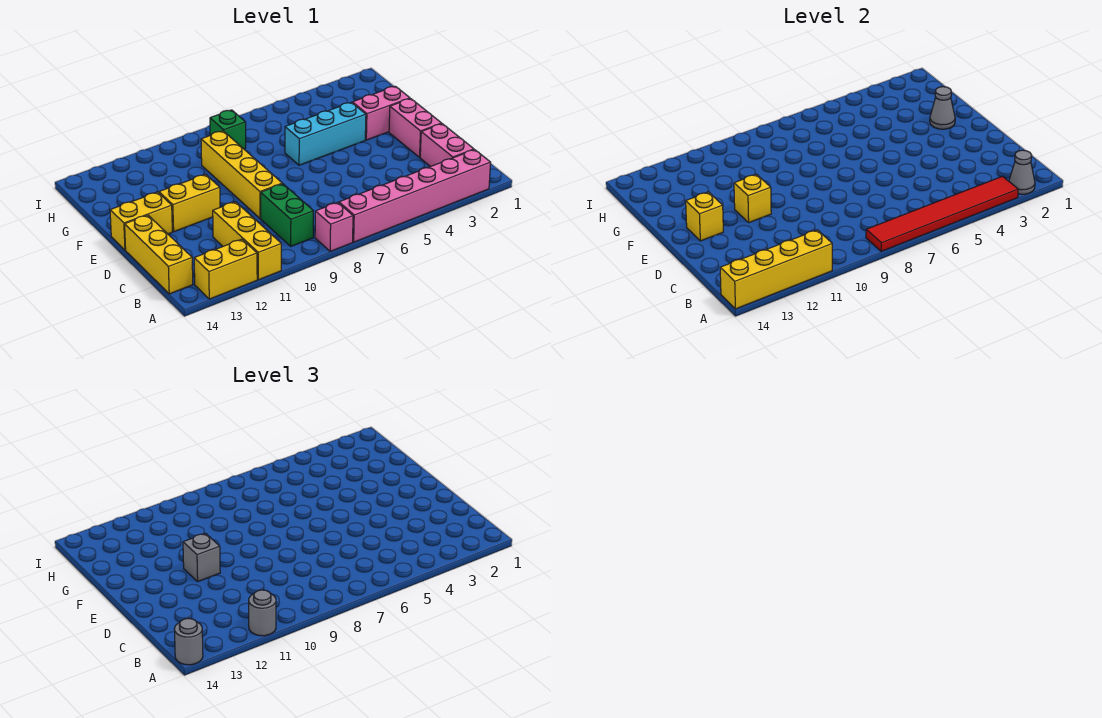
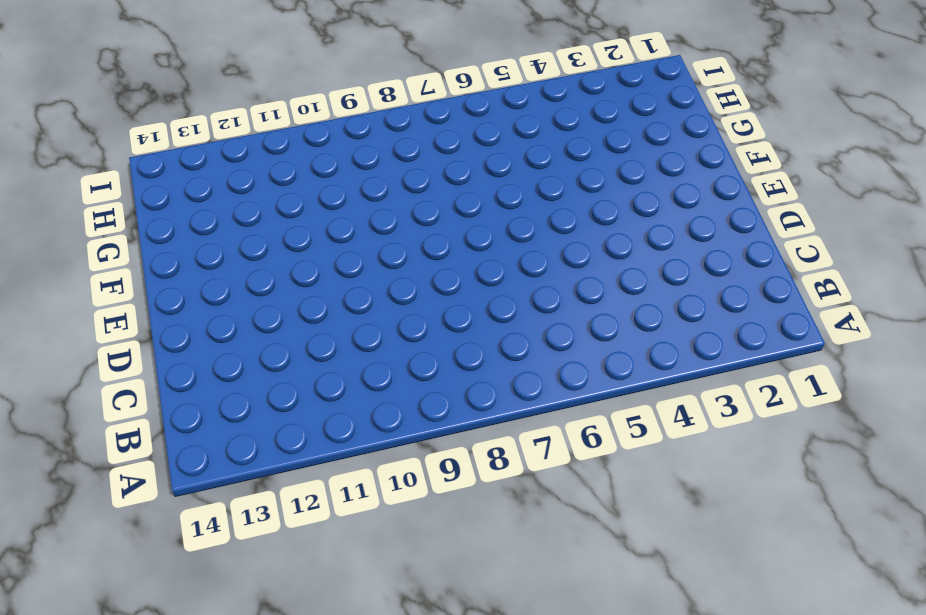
none -> pink 1x6 brick [339,150,491,242]
none -> pink 1x1 brick [315,202,353,251]
none -> yellow 1x3 brick [213,202,281,280]

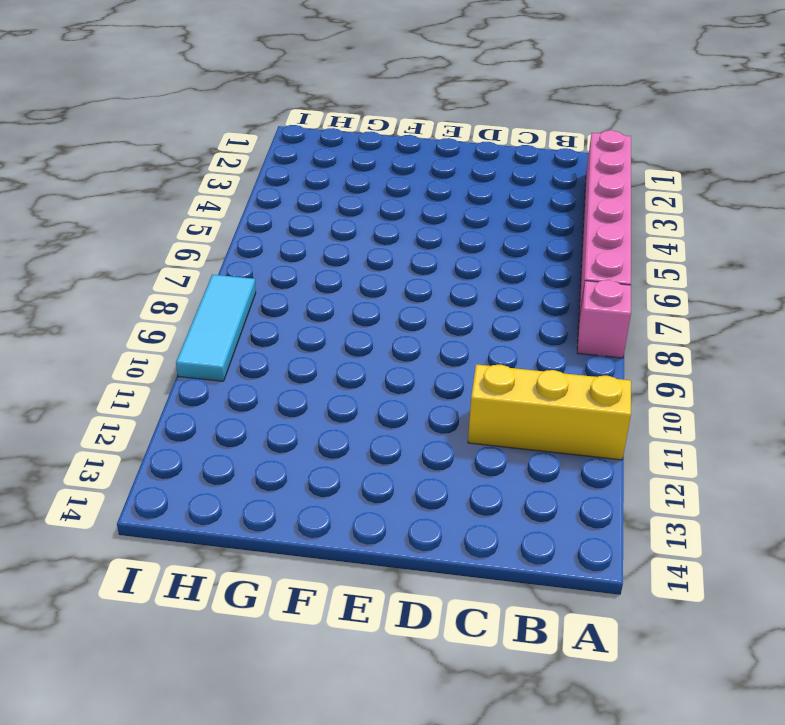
cyan 1x3 tile [176,275,256,381] -> none
none -> yellow 1x2 brick [194,239,257,299]
none -> pink 1x2 brick [420,124,474,167]
none -> green 1x2 brick [261,184,313,246]

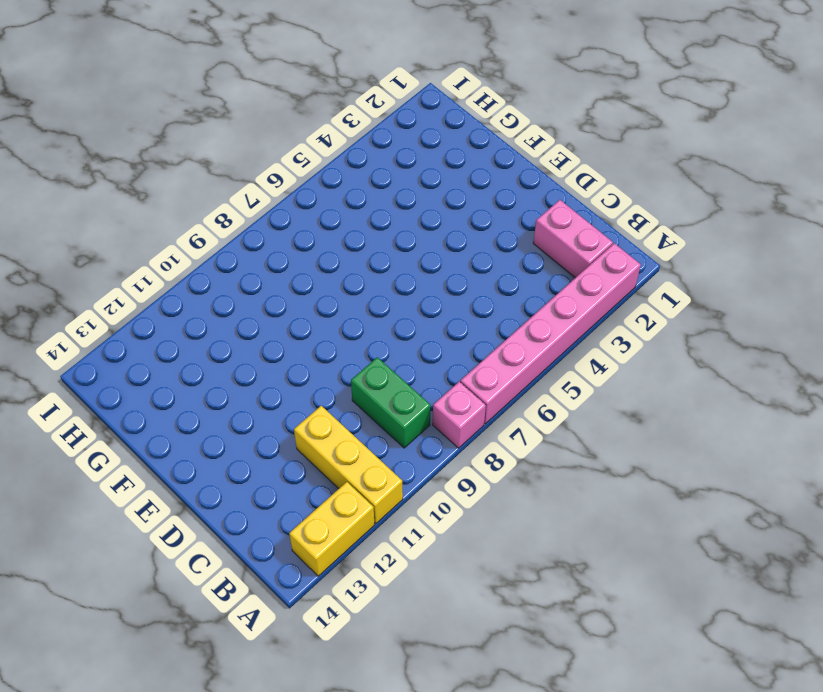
none -> yellow 1x3 brick [125,215,193,294]
none -> pink 1x2 brick [389,99,442,157]
none -> yellow 1x4 brick [201,131,282,218]

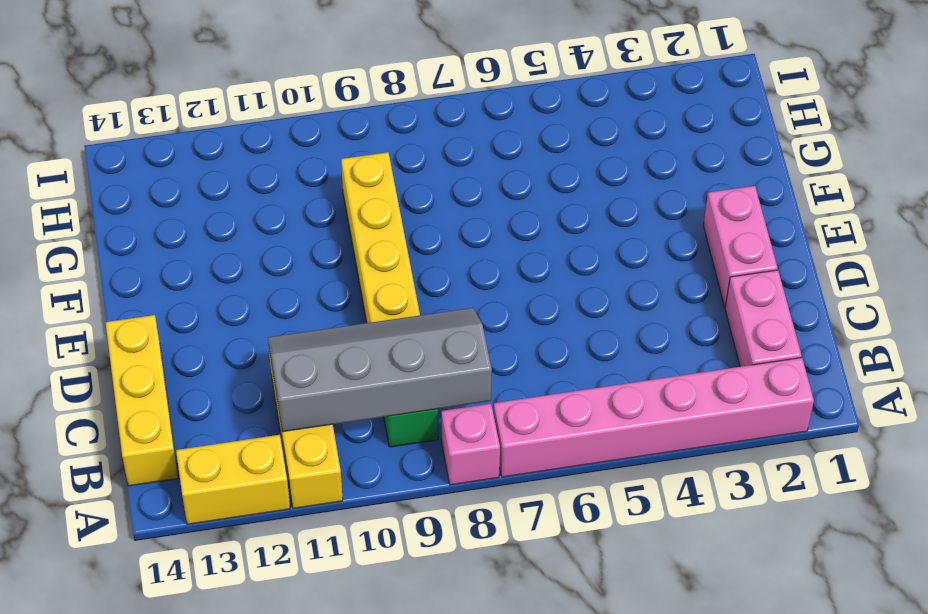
grey 2x4 slope [268,308,492,432] -> none
none -> yellow 1x2 brick [159,174,220,232]
none -> yellow 1x2 brick [110,192,172,250]
none -> pink 1x2 brick [352,86,410,140]

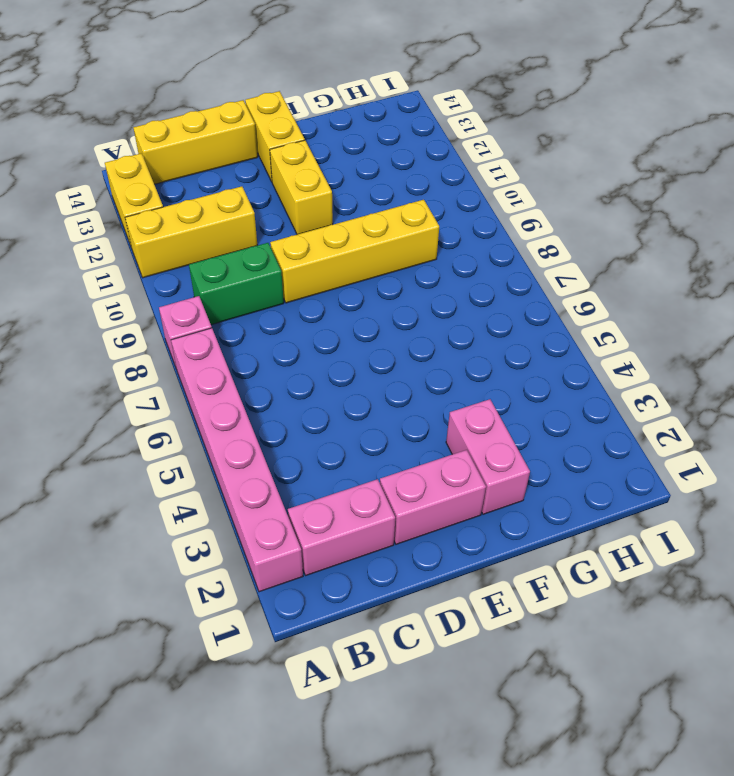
none -> cyan 1x3 brick [285,102,366,165]
none -> green 1x1 brick [210,110,246,149]
none -> grey 1x1 cone [1009,150,1035,194]

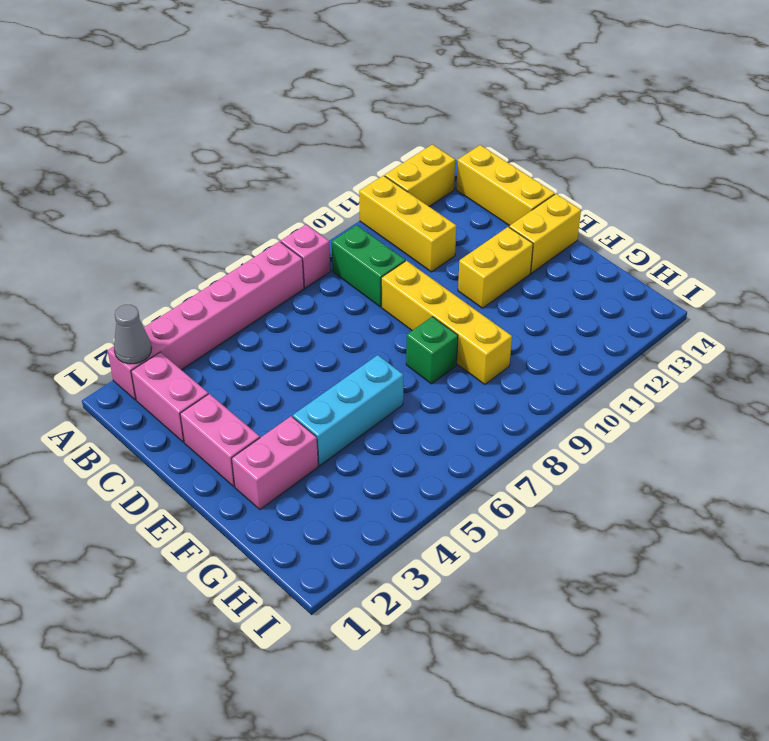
green 1x1 brick [406,317,458,384] -> green 1x1 brick moved to [210,110,246,149]
none -> red 1x6 tile [866,176,1018,251]
none -> yellow 1x4 brick [720,230,832,309]
none -> yellow 1x1 brick [734,174,771,222]

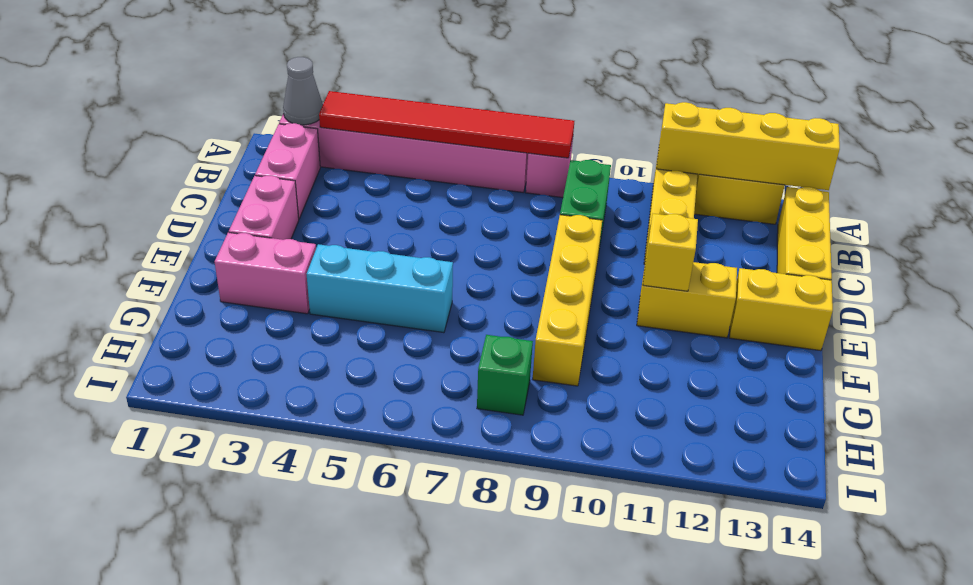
none -> yellow 1x1 brick [686,192,723,241]
none -> grey 1x1 cone [930,87,955,129]
none -> grey 1x1 round brick [249,590,276,636]

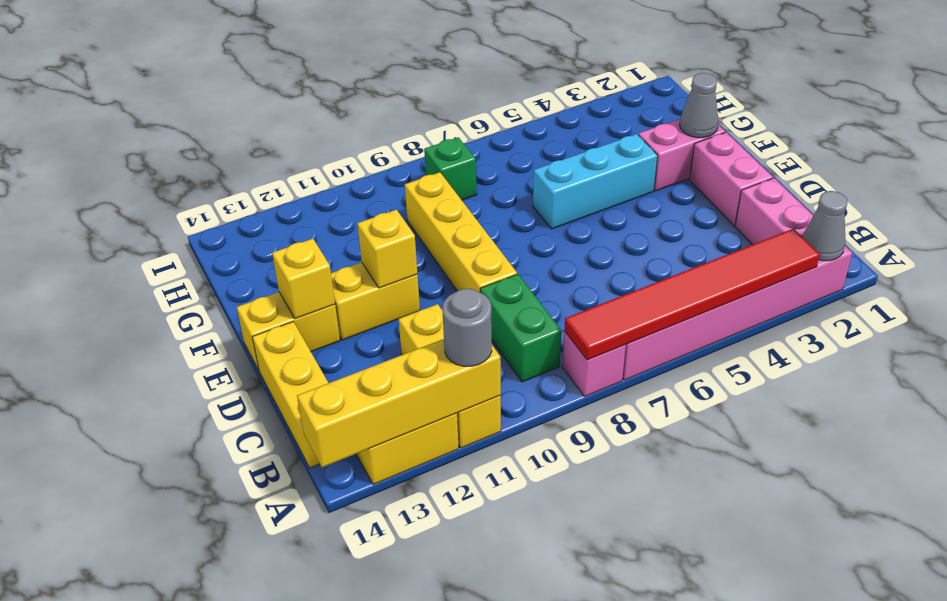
none -> grey 1x1 round brick [174,619,203,665]
none -> grey 1x1 brick [183,533,220,581]

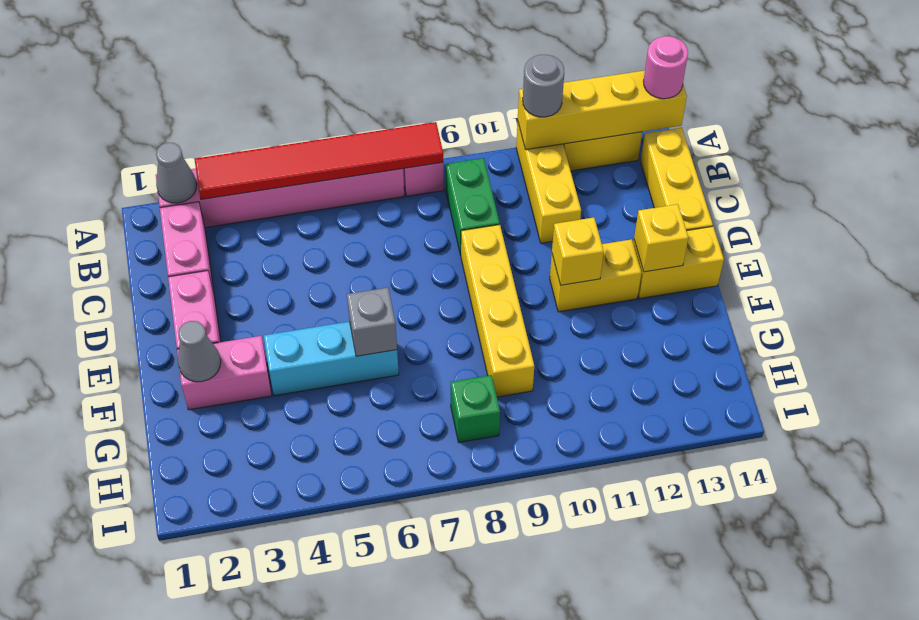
pink 1x1 round brick [643,36,688,99] -> grey 1x1 round brick [174,619,203,665]
grey 1x1 brick [347,288,397,356] -> grey 1x1 brick moved to [183,533,220,581]

